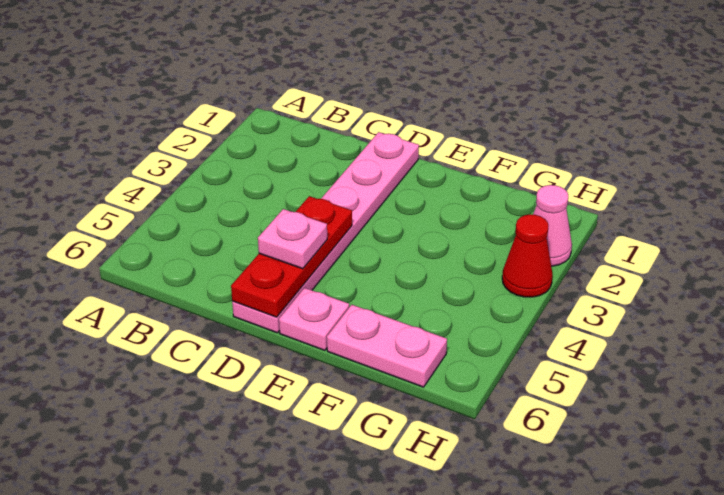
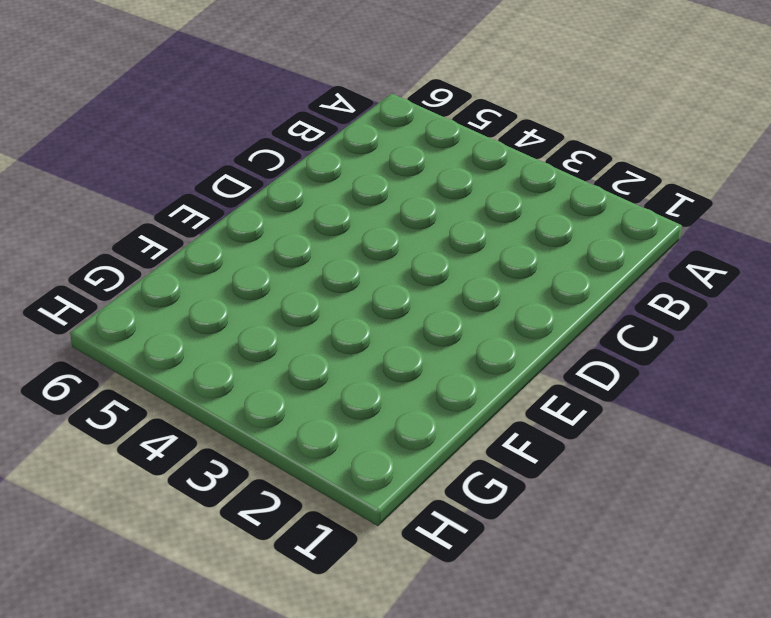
none -> pink 1x6 plate [232,132,419,333]
none -> pink 1x1 plate [279,288,349,351]

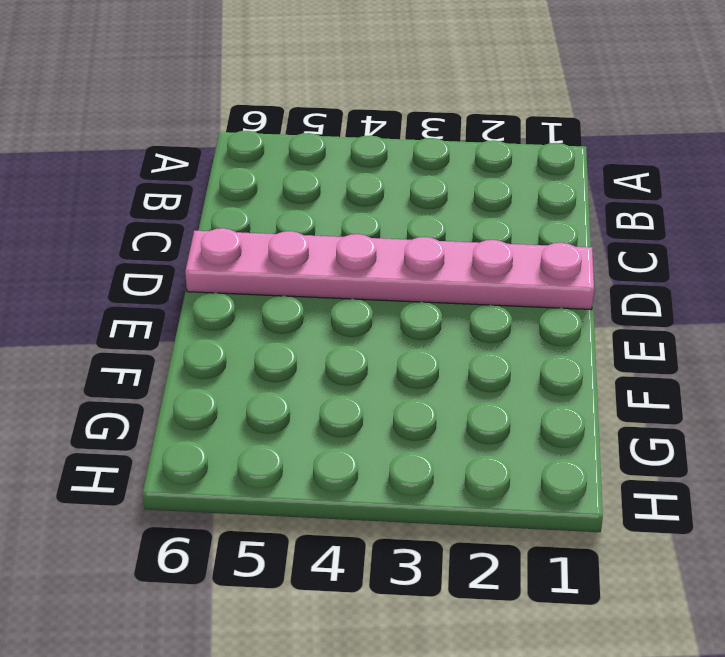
none -> pink 1x1 plate [279,288,349,351]
none -> pink 1x2 plate [327,305,447,387]

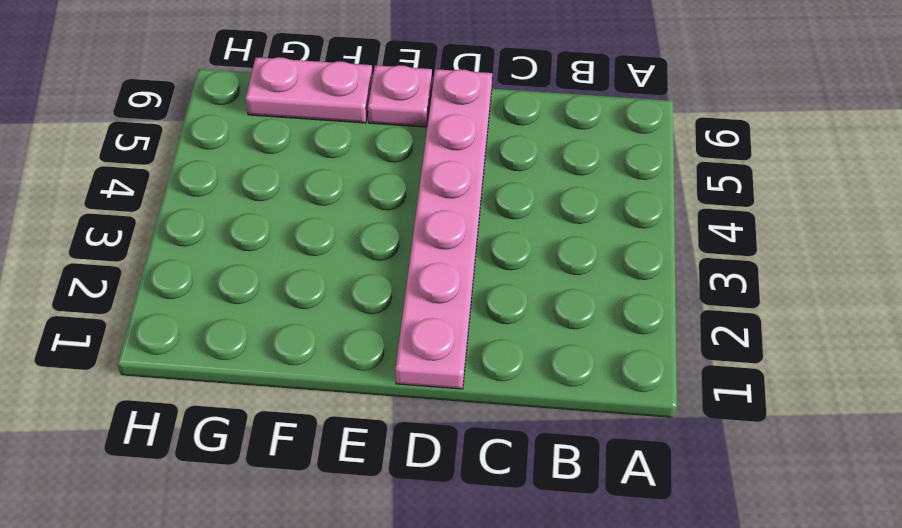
none -> pink 1x1 cone [533,185,572,266]
none -> red 1x1 cone [502,214,553,297]

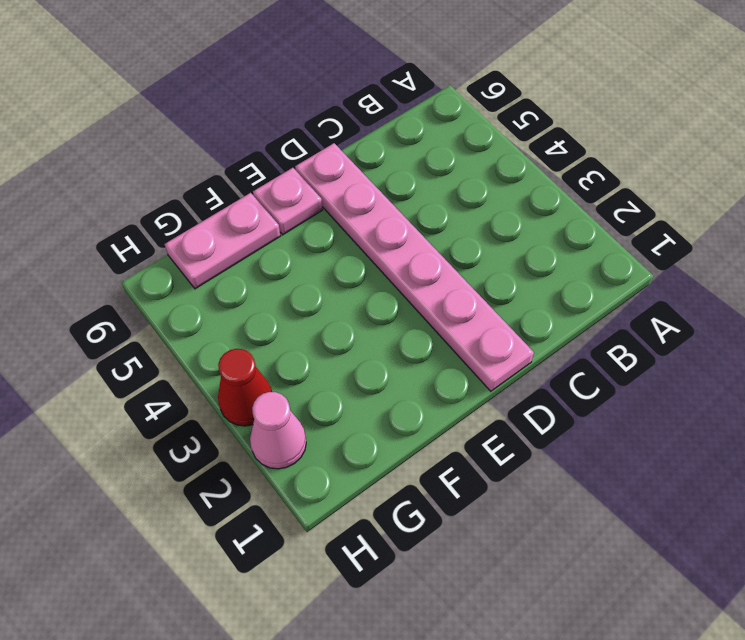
none -> red 1x3 plate [231,196,352,317]
none -> pink 1x1 plate [258,209,327,269]

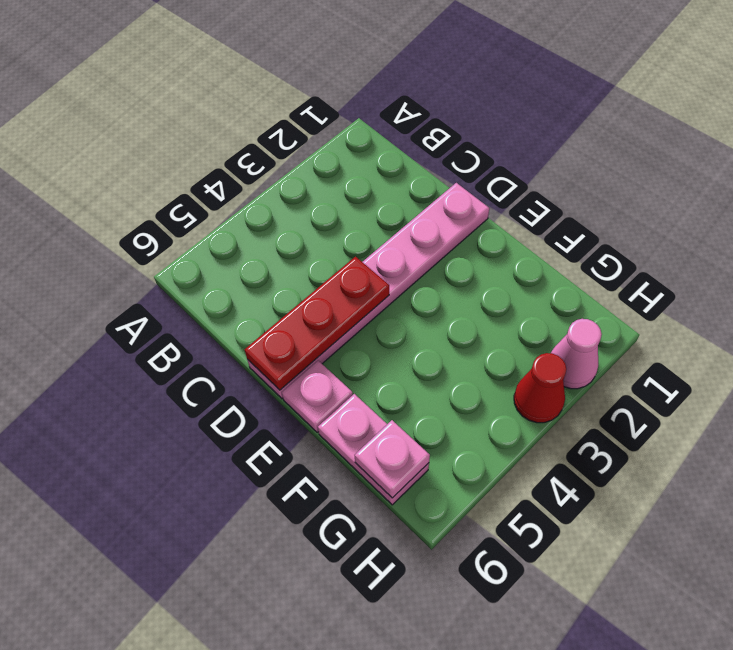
pink 1x1 plate [355,420,430,498] -> pink 1x1 plate moved to [258,209,327,269]

